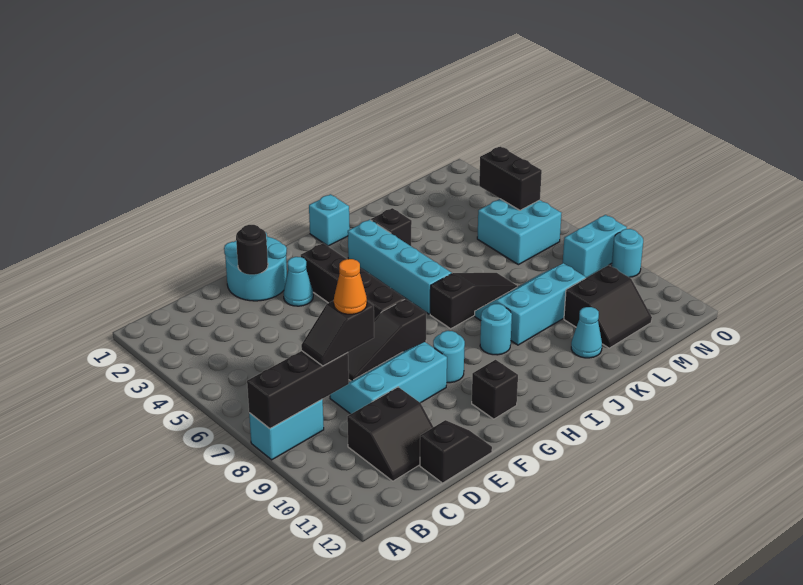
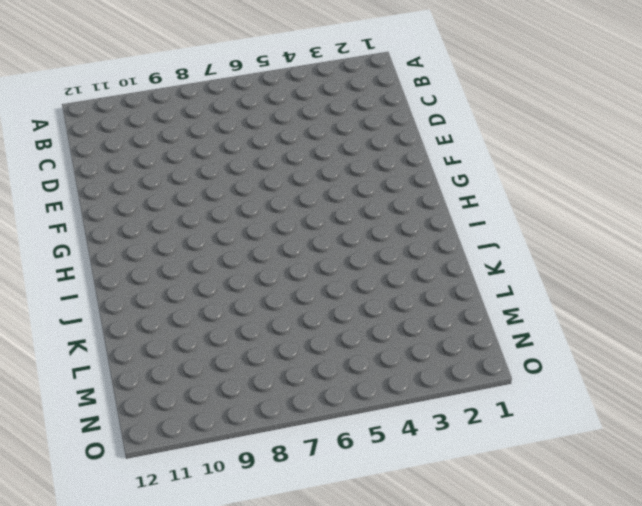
none -> cyan 1x2 brick [249,399,324,460]
none -> black 2x2 slope [347,387,433,481]
none -> cyan 2x3 slope [330,342,447,414]

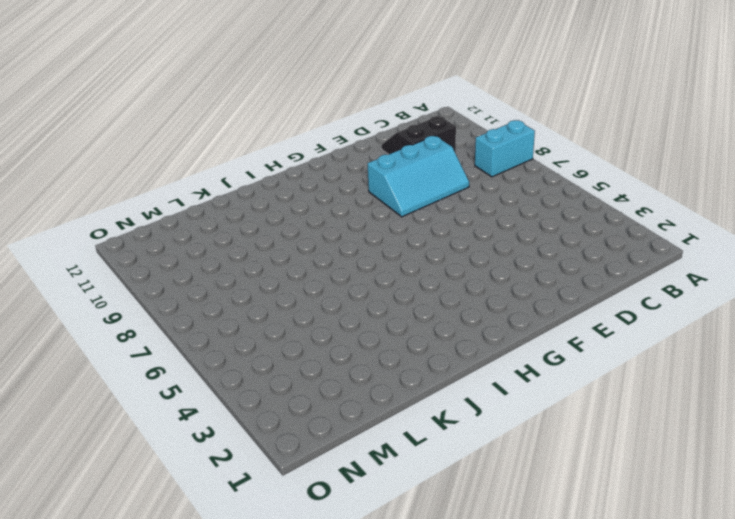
none -> black 1x2 slope [420,420,492,483]
none -> cyan 2x2 round brick [224,233,287,301]
none -> black 1x3 slope [348,299,426,381]

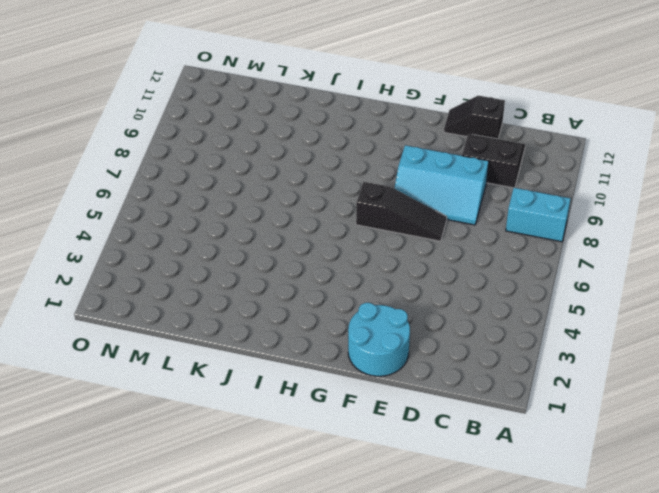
none -> cyan 1x1 cone [283,257,313,306]
none -> black 1x4 brick [301,243,405,320]
none -> cyan 1x1 round brick [433,331,465,383]

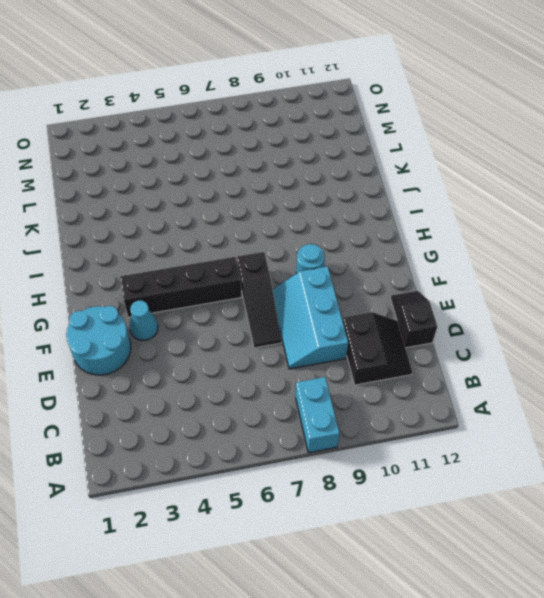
none -> black 1x1 brick [472,360,518,419]
none -> cyan 1x1 brick [309,194,350,246]
none -> cyan 1x4 brick [348,220,452,314]

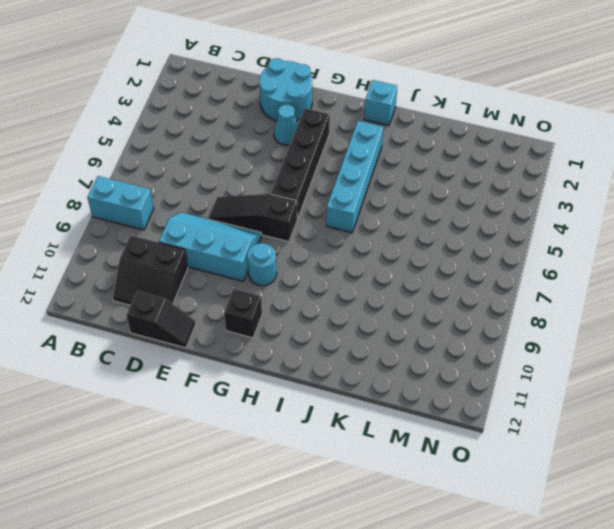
none -> black 1x3 slope [430,273,517,329]
none -> cyan 1x1 round brick [480,304,512,355]
none -> black 1x1 brick [371,208,412,246]

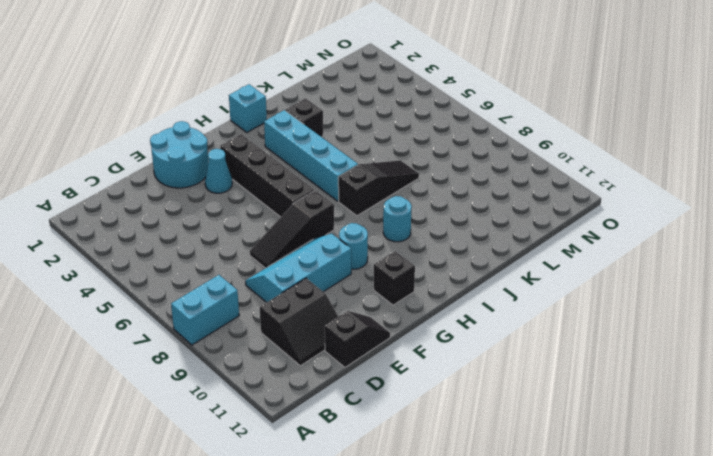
none -> cyan 2x3 slope [475,263,586,345]
none -> cyan 1x1 cone [571,307,602,358]
none -> black 2x2 slope [564,265,652,348]

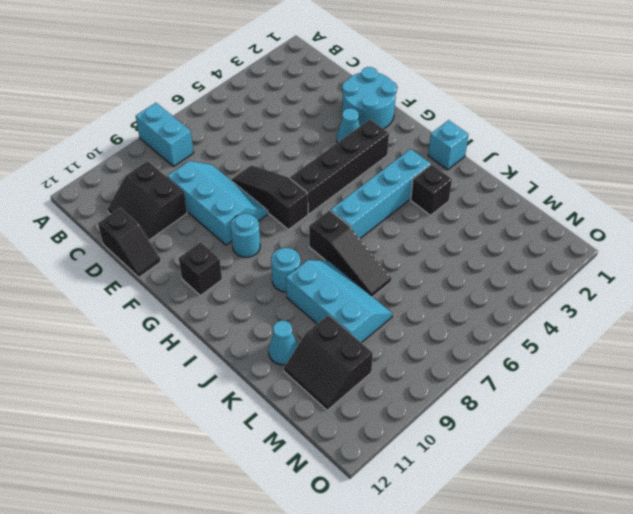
none -> cyan 2x2 brick [477,199,561,265]
none -> cyan 1x2 brick [563,215,627,278]
none -> cyan 1x1 round brick [612,229,643,277]

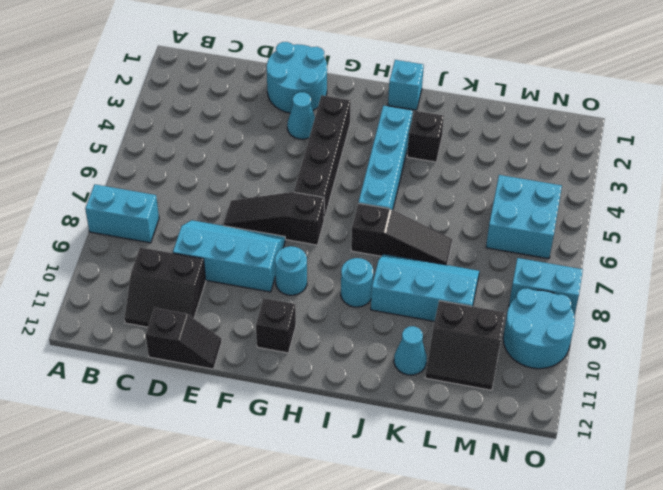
cyan 2x2 round brick [503,288,575,369] -> cyan 1x1 round brick [612,229,643,277]
none -> black 1x3 brick [247,351,349,428]
none -> black 1x1 round brick [236,225,268,275]
none -> black 1x2 brick [479,147,542,210]

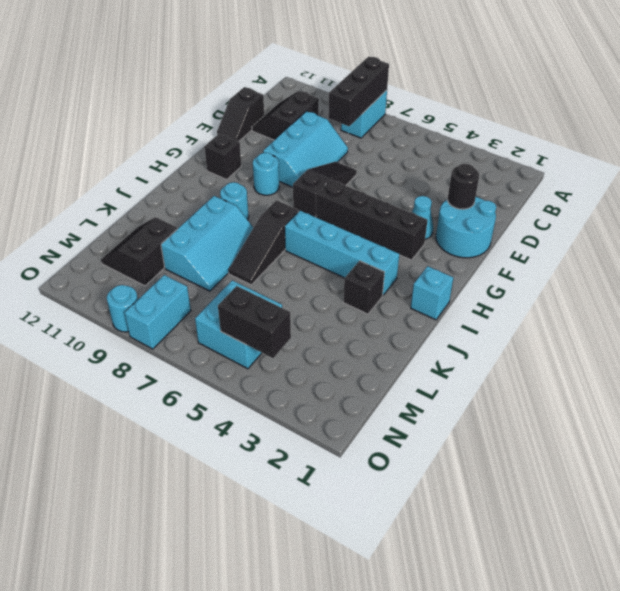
none -> cyan 1x1 cone [571,307,602,358]
none -> black 1x2 slope [301,300,374,366]
none -> orange 1x1 cone [334,259,367,314]

